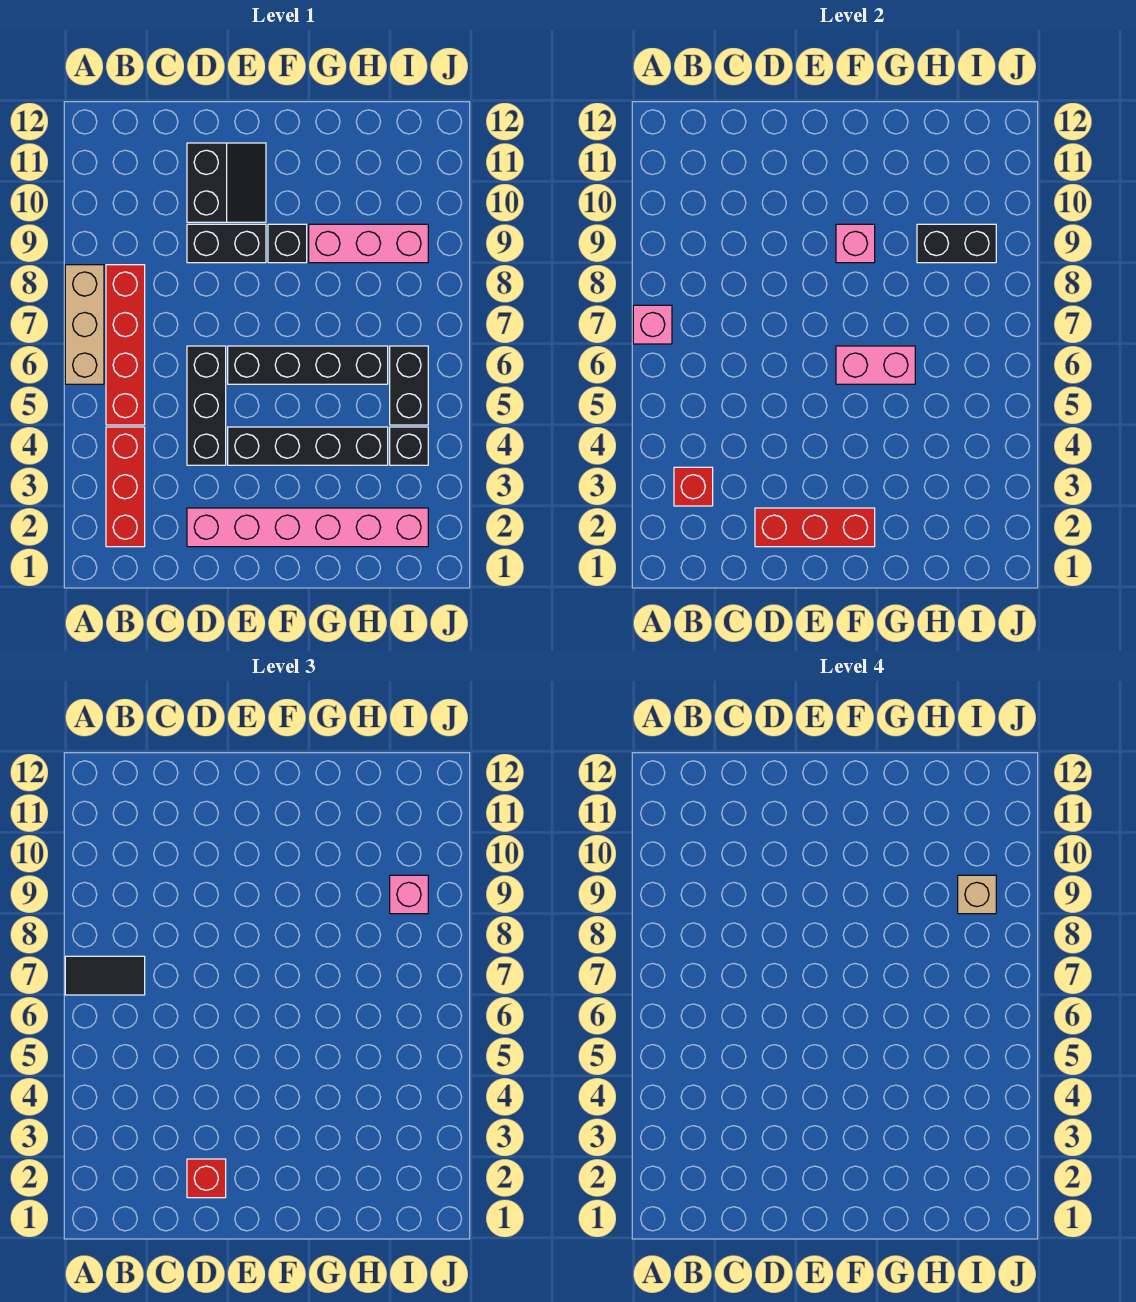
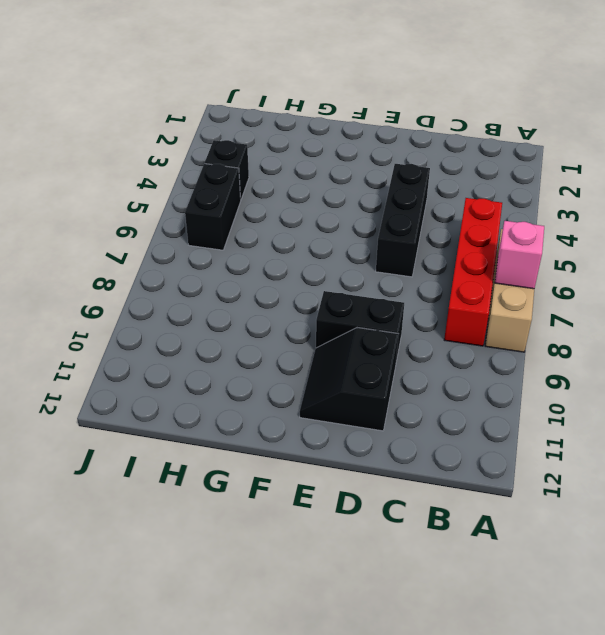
none -> red 1x3 brick [106,427,145,547]
none -> pink 1x6 brick [187,508,428,547]
none -> black 1x4 brick [228,427,388,465]

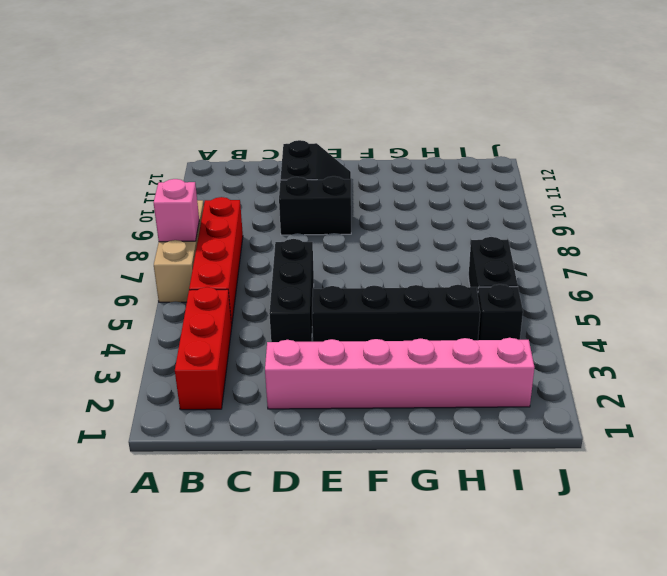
none -> black 1x4 brick [228,346,388,384]
none -> black 1x1 brick [268,224,307,263]
none -> pink 1x3 brick [309,224,428,263]

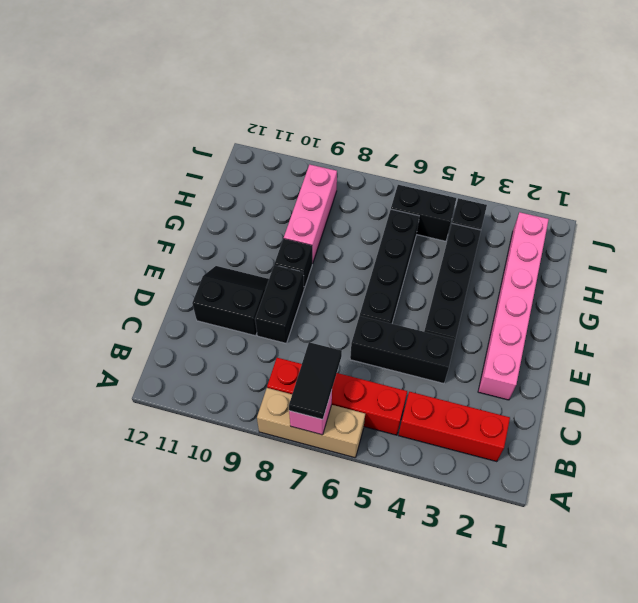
none -> red 1x1 brick [674,467,713,506]
none -> red 1x3 brick [755,508,875,547]
none -> pink 1x2 brick [836,346,915,384]

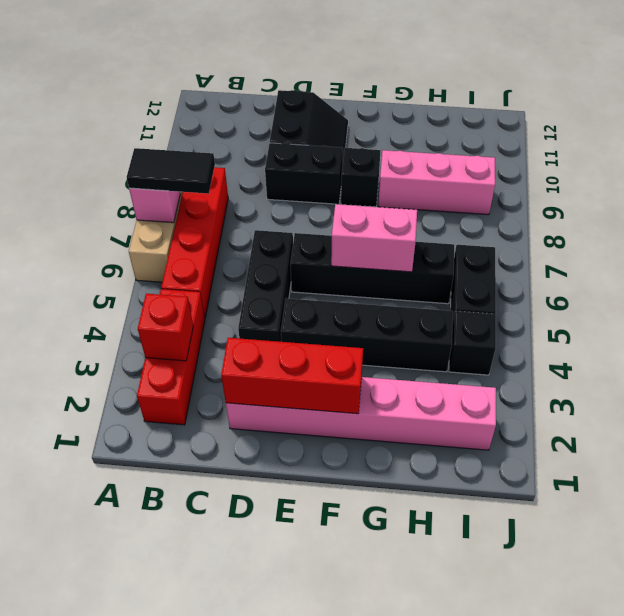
none -> pink 1x1 brick [836,224,875,263]
none -> black 1x2 brick [917,224,996,263]
none -> red 1x1 brick [187,1159,226,1198]

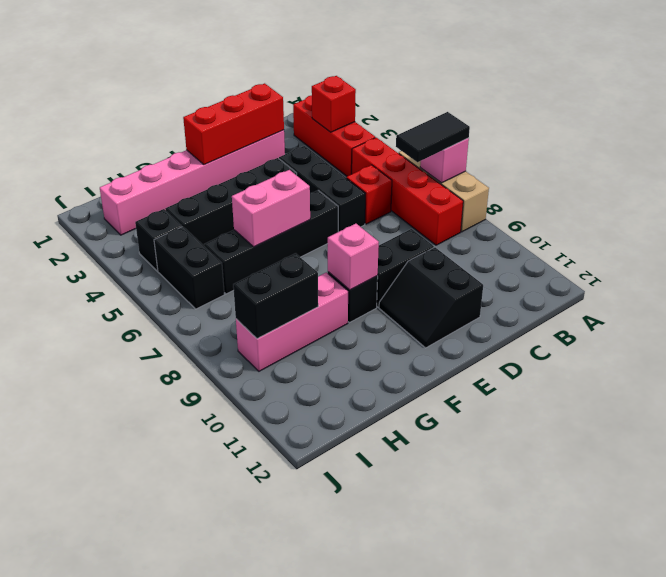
red 1x1 brick [346,165,392,224] -> red 1x1 brick moved to [187,1159,226,1198]
none -> pink 1x1 brick [390,875,428,914]
none -> tan 1x1 brick [958,875,996,914]

